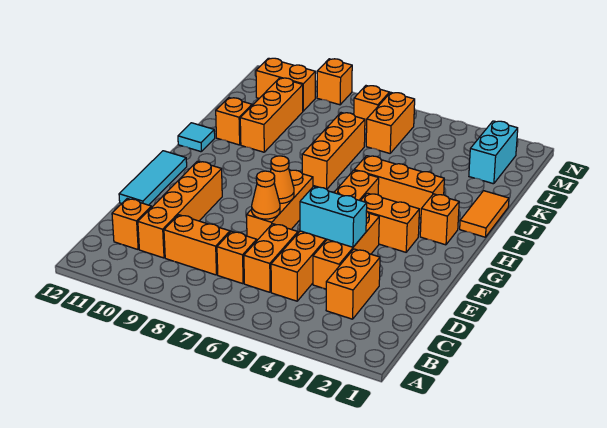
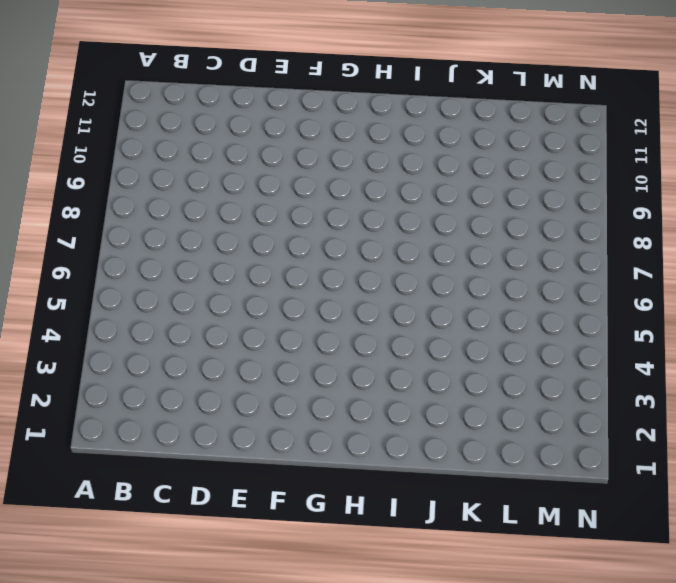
none -> orange 1x2 brick [326,249,380,319]
none -> orange 1x6 brick [271,170,379,301]
none -> orange 1x2 brick [244,224,298,292]

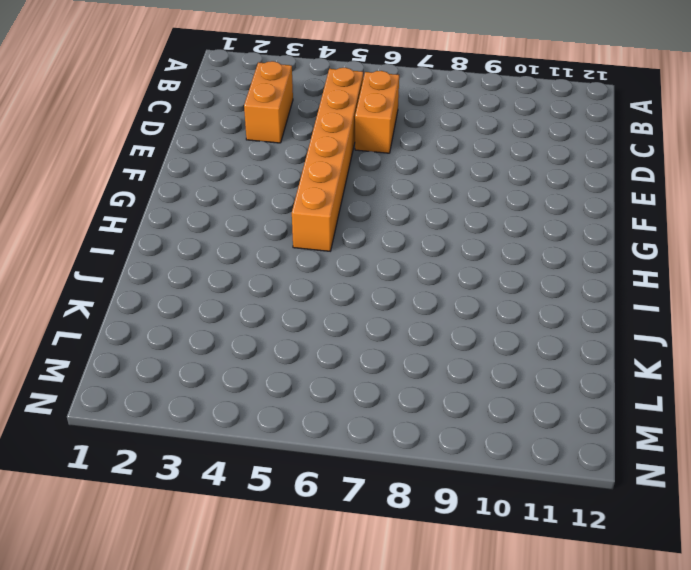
none -> orange 1x1 brick [217,231,257,284]
none -> orange 1x2 brick [164,215,230,275]
none -> orange 1x4 brick [138,161,222,258]

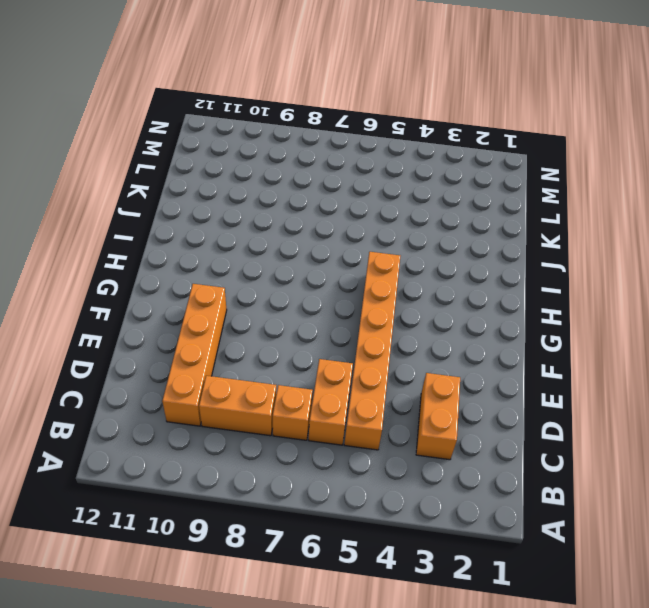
none -> orange 1x1 brick [112,199,151,249]
none -> orange 1x3 brick [313,211,379,289]
none -> orange 1x3 brick [247,170,313,240]

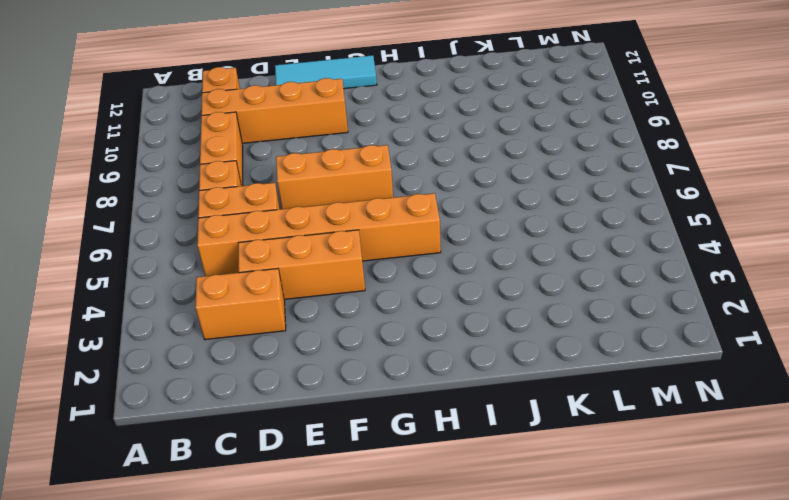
none -> orange 1x2 brick [361,193,419,252]
none -> orange 1x1 brick [420,194,459,245]
none -> orange 1x2 tile [460,191,509,237]

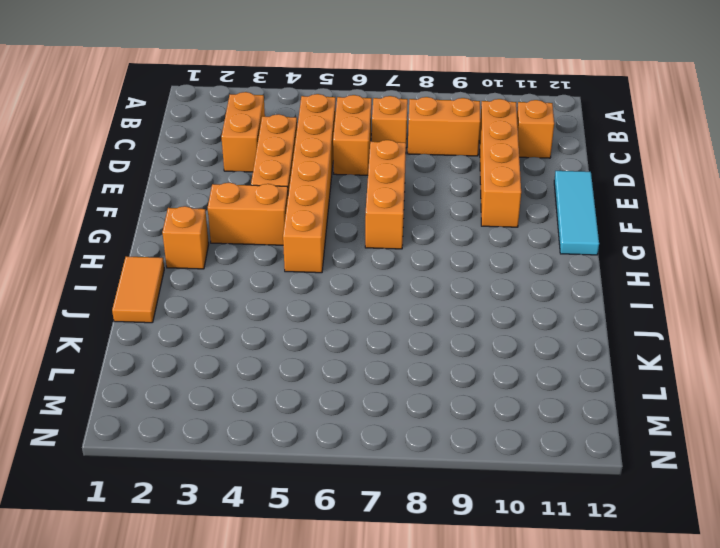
none -> orange 1x3 brick [354,156,444,218]
none -> orange 1x3 brick [302,113,365,189]
none -> cyan 1x1 tile [178,123,215,152]

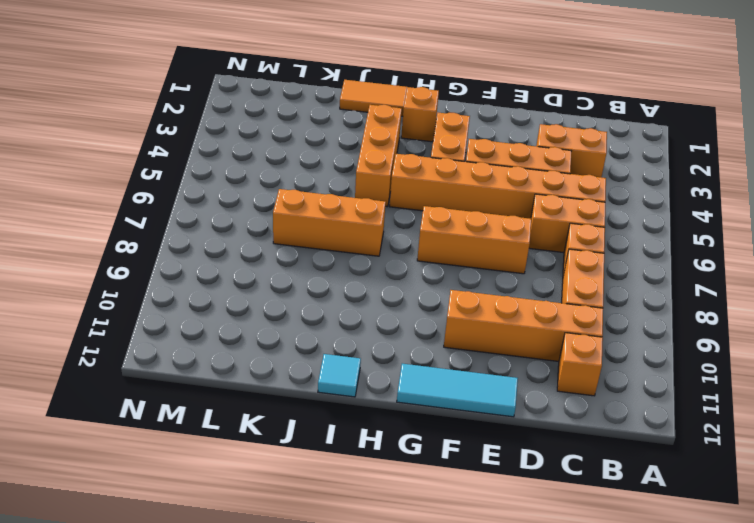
none -> orange 1x3 brick [240,78,303,152]
none -> orange 1x1 brick [216,98,252,145]
none -> cyan 1x2 brick [469,121,518,184]

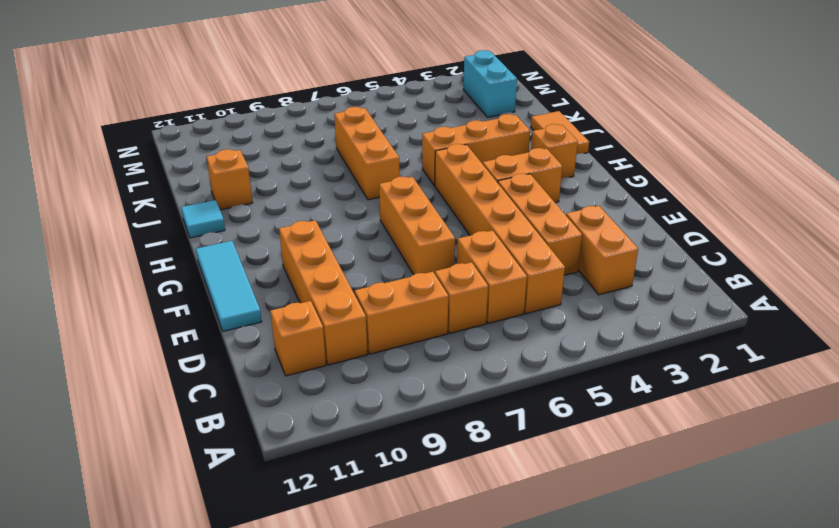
none -> orange 1x3 brick [240,78,303,152]
none -> orange 1x2 brick [366,93,415,153]
none -> orange 1x1 brick [354,86,390,129]

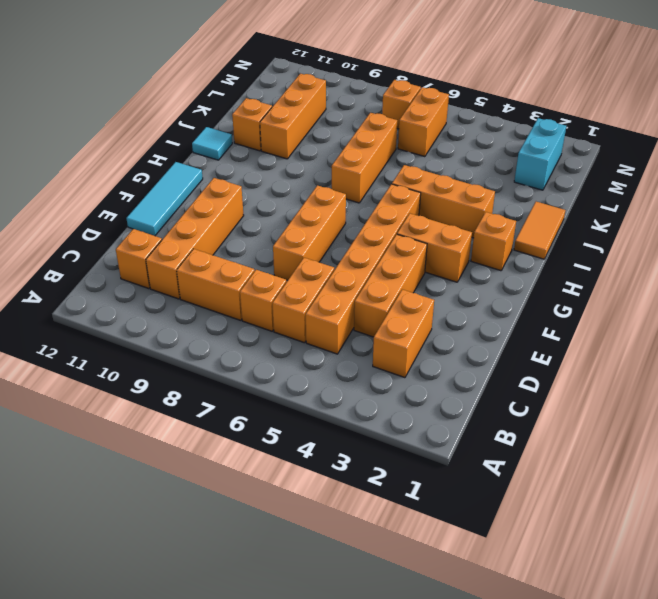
none -> orange 1x2 brick [256,58,316,111]
none -> orange 1x1 brick [317,59,352,105]
none -> cyan 1x2 brick [300,187,367,247]

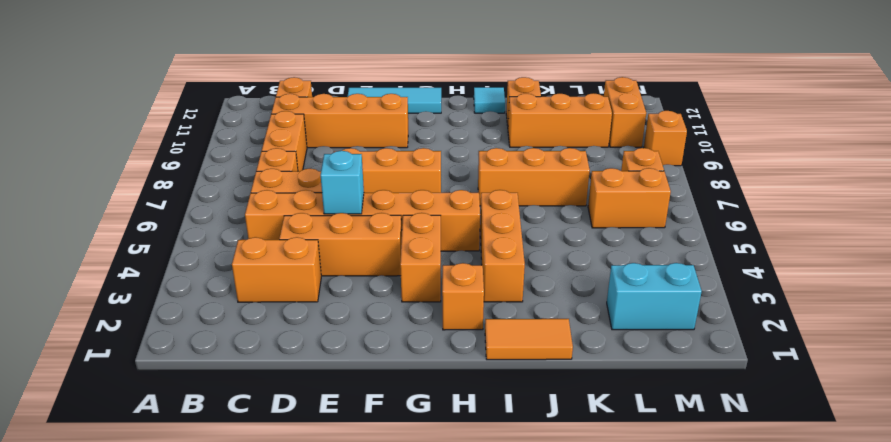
cyan 1x1 brick [321,151,364,214] -> cyan 1x2 brick [300,187,367,247]
none -> orange 1x1 cone [252,171,280,219]
none -> orange 1x1 cone [270,156,294,203]

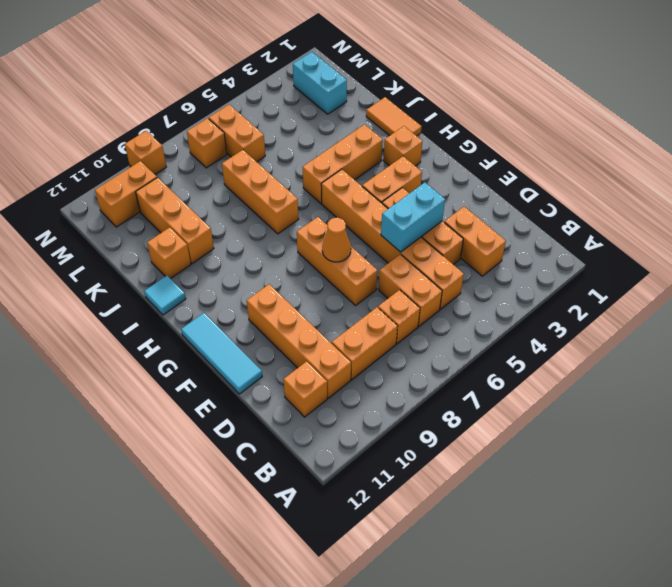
none -> orange 1x1 cone [252,171,280,219]

